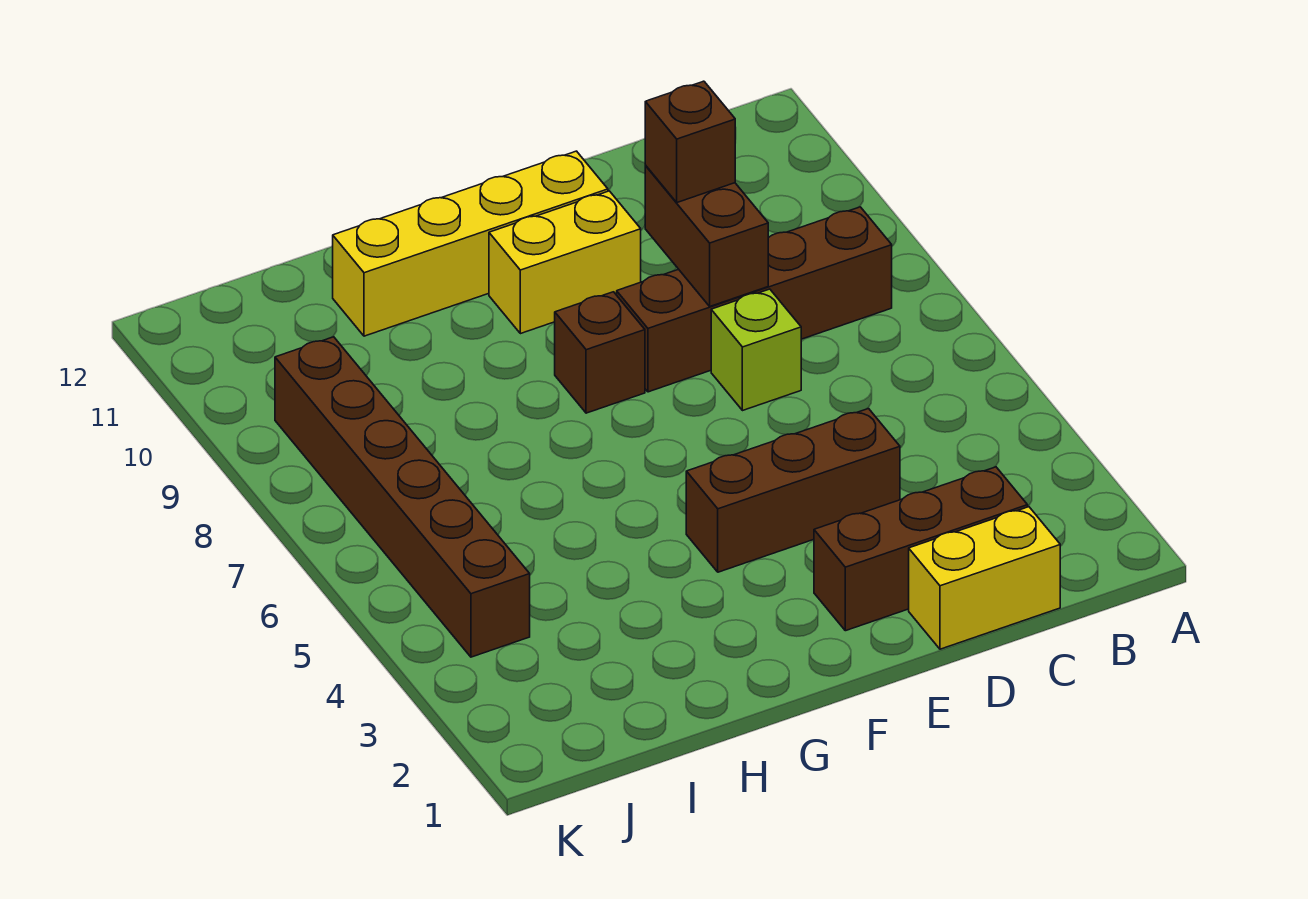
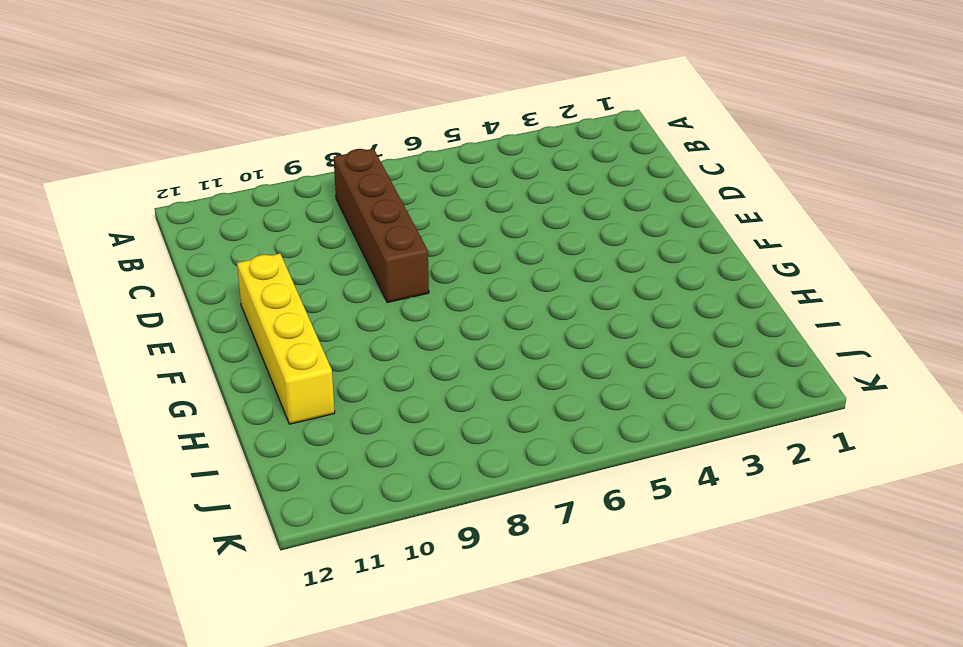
none -> yellow 1x2 brick [909,507,1060,649]
none -> brown 1x3 brick [814,467,1028,631]

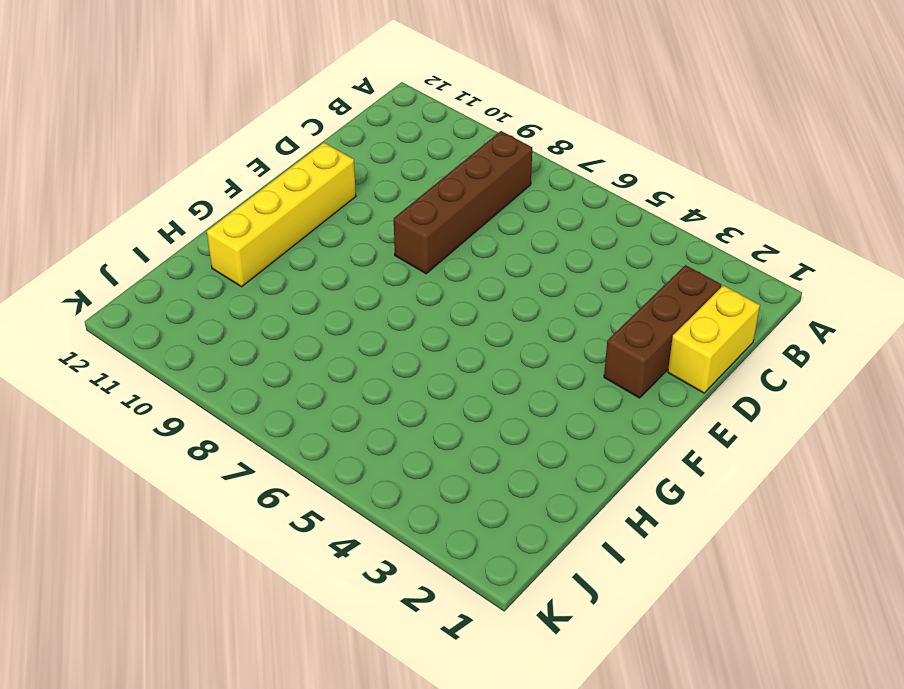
none -> brown 1x3 brick [686,409,900,572]
none -> lime 1x1 brick [711,289,801,411]

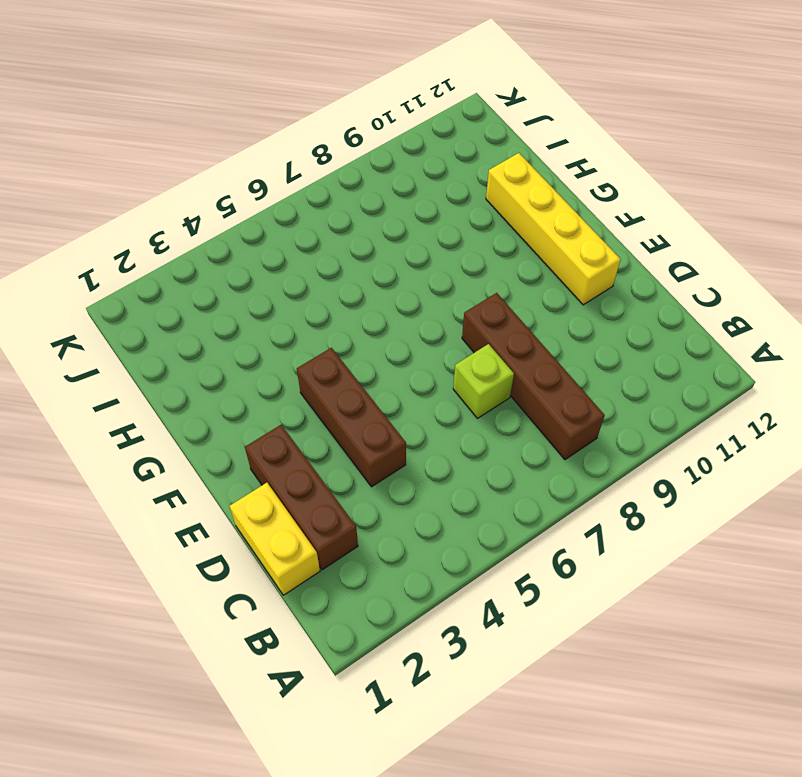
none -> yellow 1x2 brick [489,191,641,334]
none -> brown 1x1 brick [555,292,645,413]

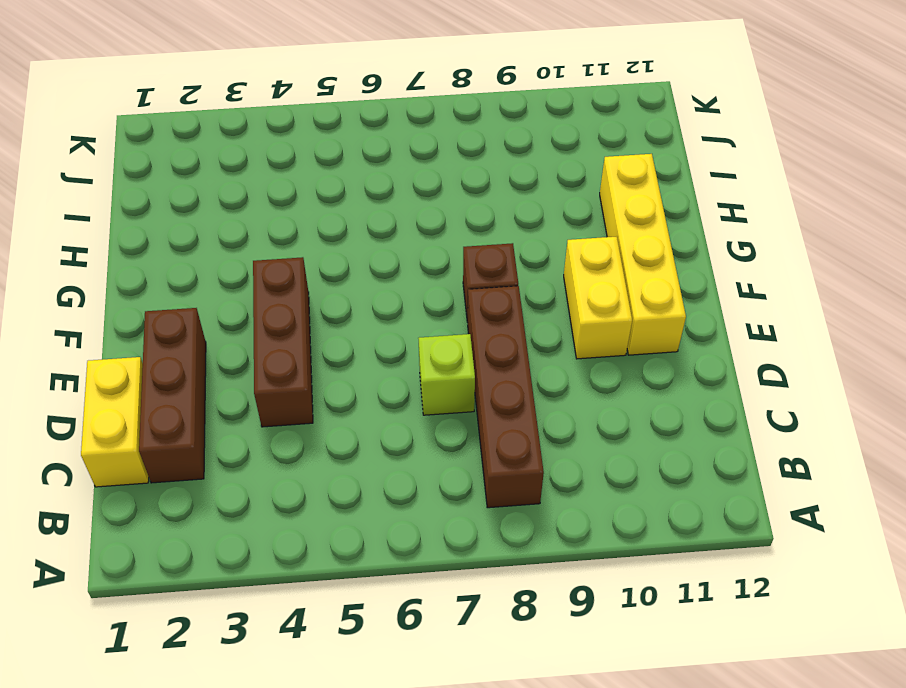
none -> brown 1x6 brick [275,337,530,657]
none -> brown 1x2 brick [645,166,768,306]

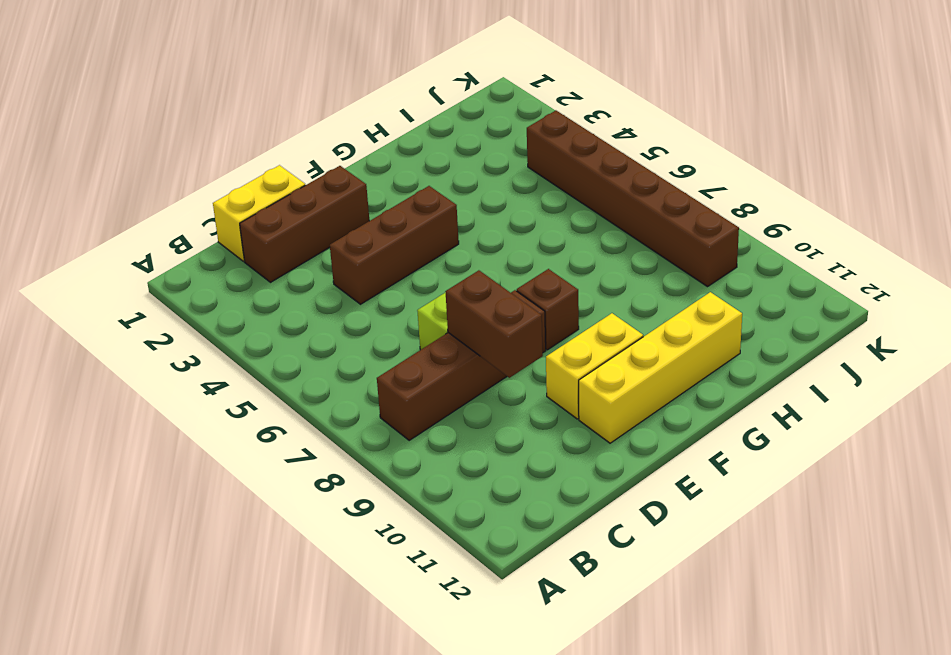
none -> brown 1x1 brick [645,81,735,202]

